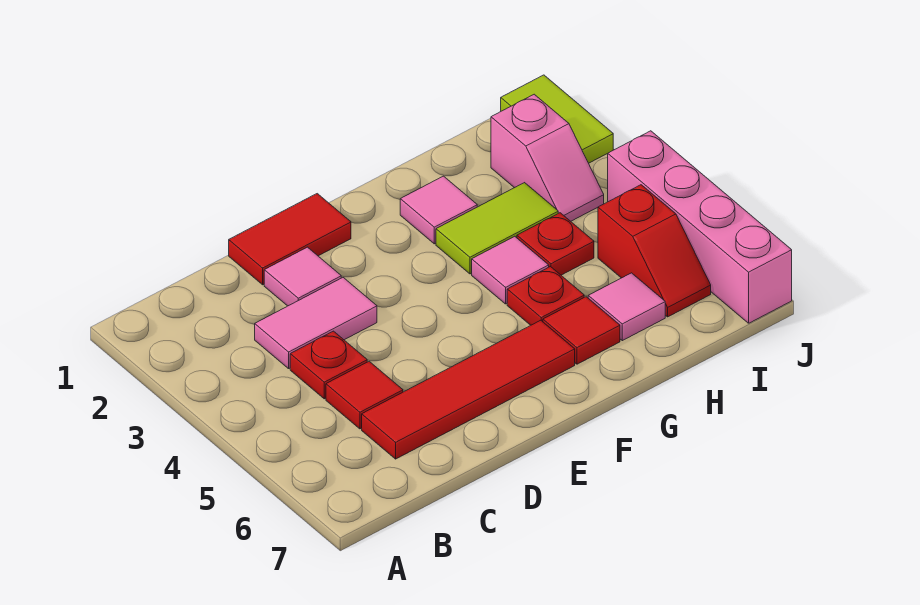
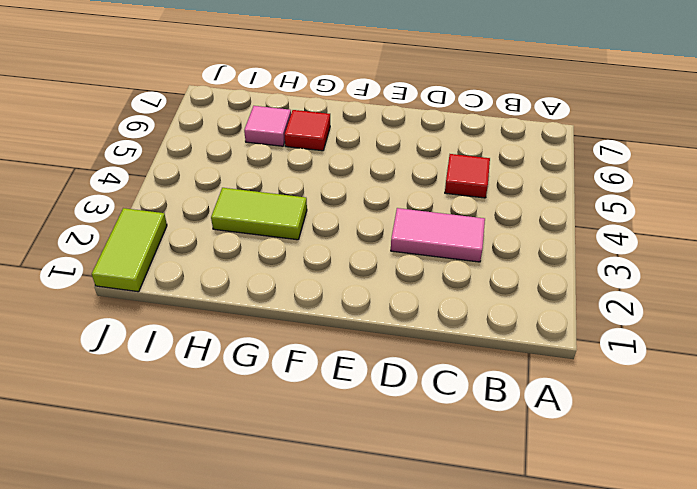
none -> red 1x1 plate [290,331,367,399]
none -> red 1x4 tile [362,320,575,459]
none -> red 1x2 tile [229,194,351,285]

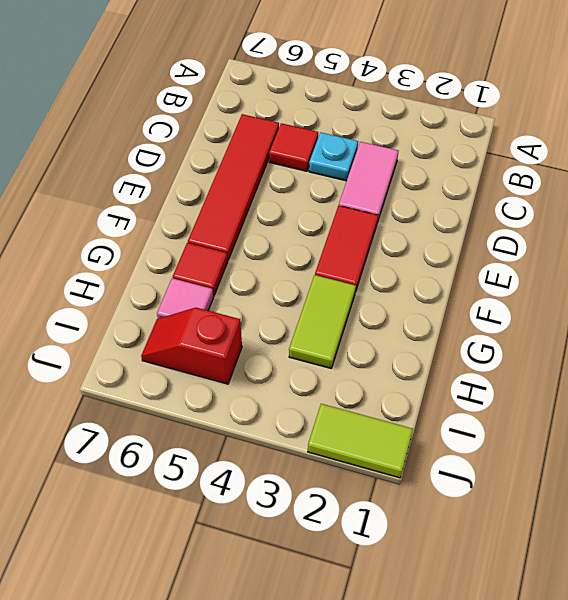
cyan 1x1 plate [309,132,358,181] -> red 1x1 plate [290,331,367,399]
red 1x2 tile [315,206,378,293] -> red 1x2 tile moved to [229,194,351,285]
none -> pink 1x1 tile [264,247,341,306]
none -> pink 1x1 tile [400,176,477,244]
none -> pink 1x1 tile [472,236,549,304]

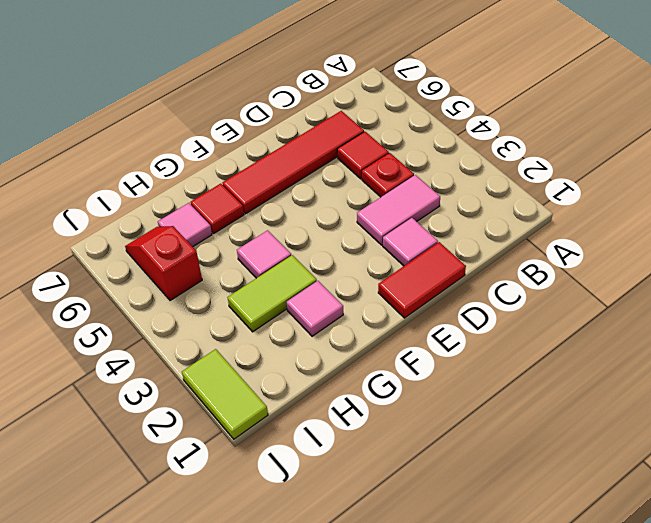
none -> red 1x1 plate [507,267,584,325]
none -> red 1x1 plate [517,213,594,275]
none -> pink 1x2 slope [491,94,604,221]

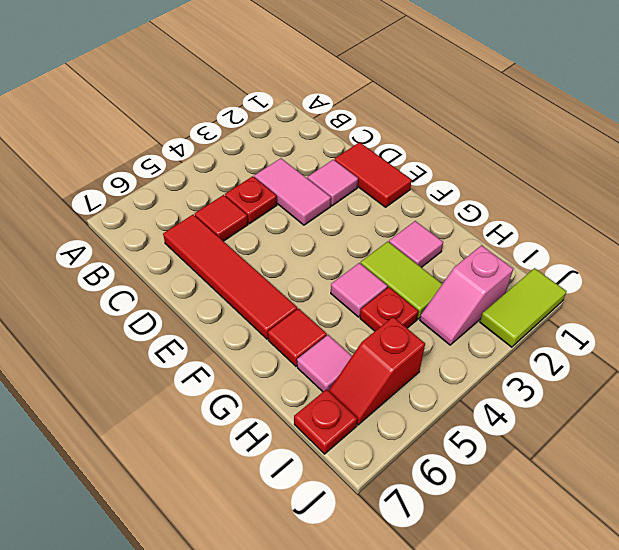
red 1x1 plate [294,389,357,454] -> red 1x1 plate moved to [507,267,584,325]
none -> pink 1x4 brick [608,131,792,323]

